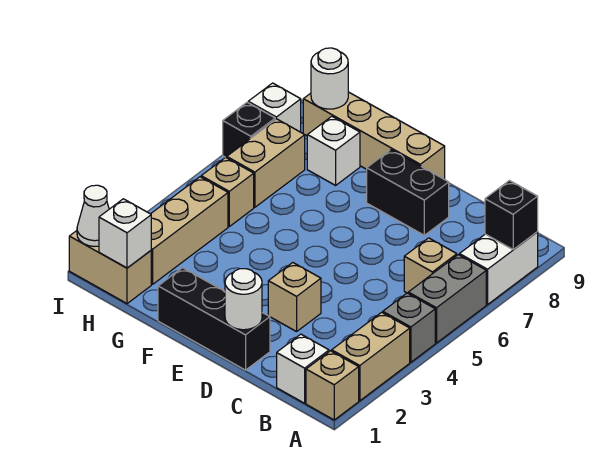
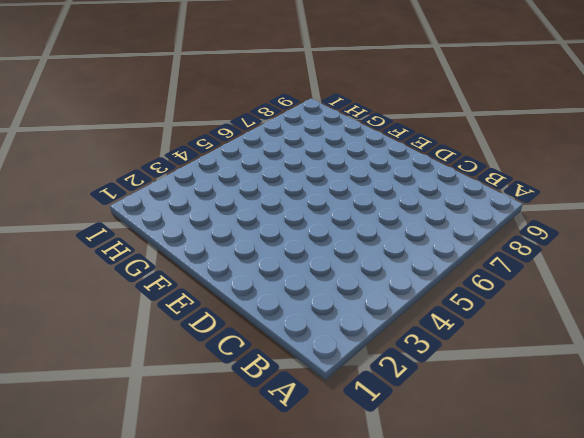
none -> tan 1x1 brick [306,351,359,420]
none -> tan 1x2 brick [332,312,410,401]
none -> grey 1x1 brick [383,293,435,362]

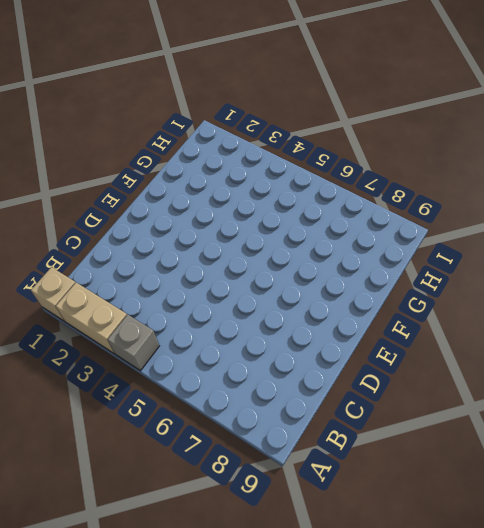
none -> grey 1x2 brick [408,255,486,343]
none -> white 1x2 brick [459,232,538,304]
none -> white 1x1 brick [277,334,329,403]

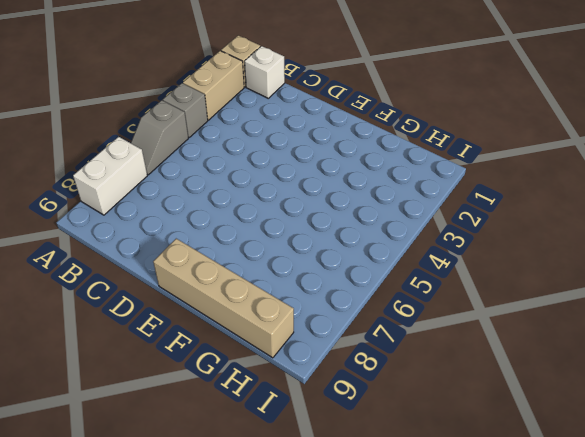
grey 1x2 slope [131,100,188,175] -> grey 1x2 brick [408,255,486,343]
none -> tan 1x1 brick [404,238,457,293]
none -> black 1x3 brick [158,268,270,370]
none -> tan 1x1 brick [268,263,321,332]

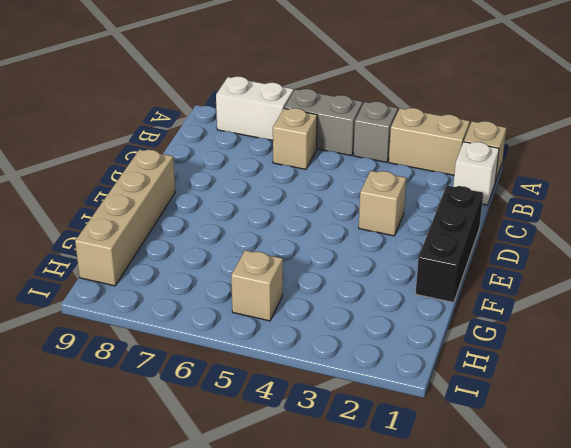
none -> black 1x2 brick [367,150,449,235]
none -> white 1x1 brick [307,116,360,185]
none -> tan 1x2 brick [69,231,151,304]

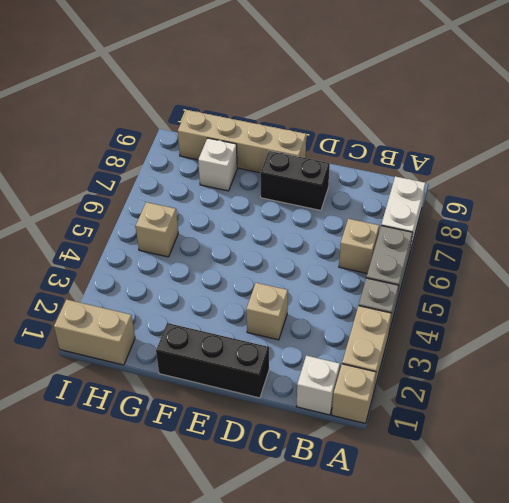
none -> tan 1x3 brick [151,177,228,284]
none -> tan 1x2 brick [227,119,305,207]
none -> black 1x1 brick [223,102,275,158]

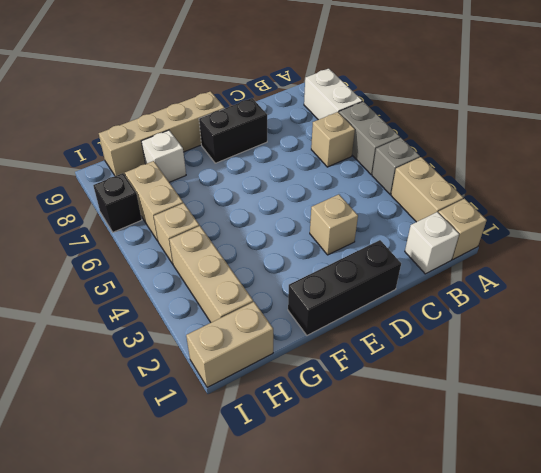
none -> white 1x1 brick [248,83,301,132]
none -> black 1x1 brick [485,180,538,250]
none -> white 1x1 round brick [225,269,262,330]

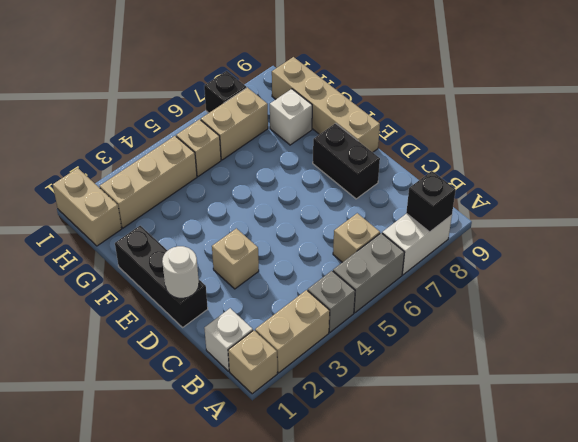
none -> white 1x1 brick [248,83,301,132]
none -> white 1x1 brick [99,199,151,268]
none -> white 1x1 round brick [311,48,348,109]

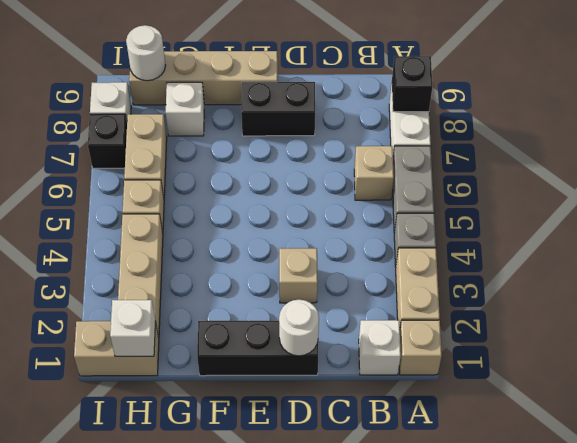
none -> white 1x1 cone [77,185,109,247]

